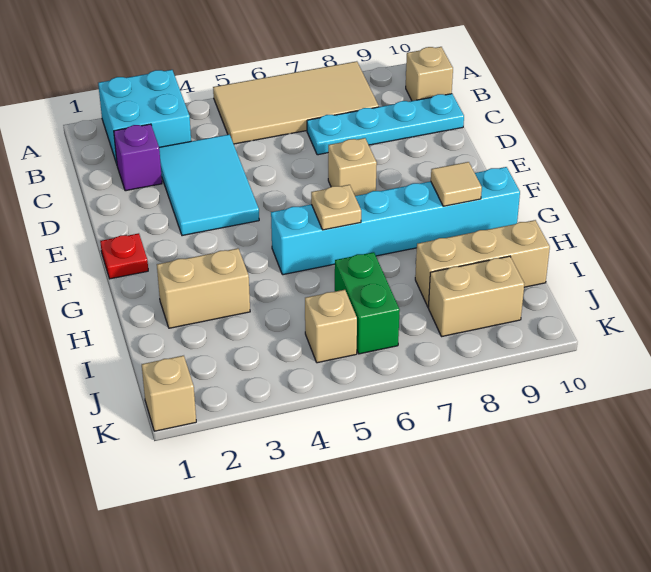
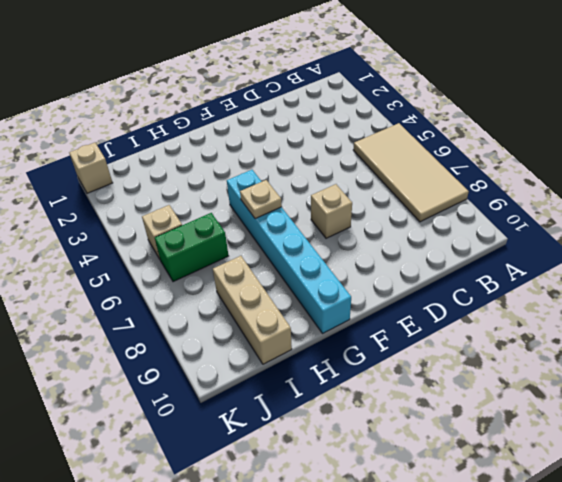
none -> cyan 2x2 brick [98,70,191,164]
none -> tan 1x1 brick [406,47,453,101]
none -> purple 1x1 brick [114,124,162,191]

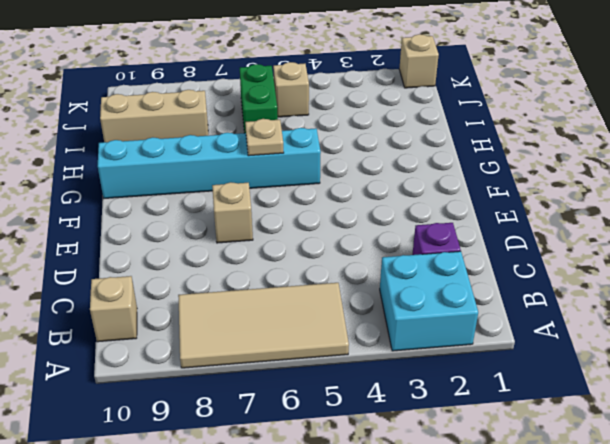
none -> cyan 2x3 tile [159,134,259,236]
none -> cyan 1x4 plate [307,94,464,155]
none -> red 1x1 plate [100,233,148,279]

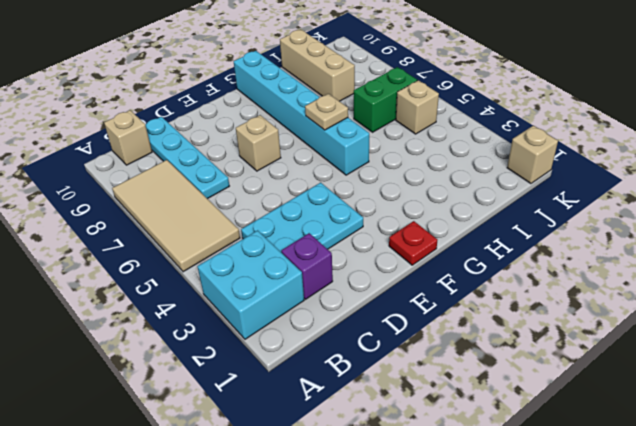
cyan 2x3 plate [241,183,363,252] -> cyan 2x3 tile [159,134,259,236]
none -> tan 1x2 brick [157,248,250,328]
none -> tan 1x2 brick [428,256,524,337]
none -> tan 1x1 tile [431,162,482,206]

